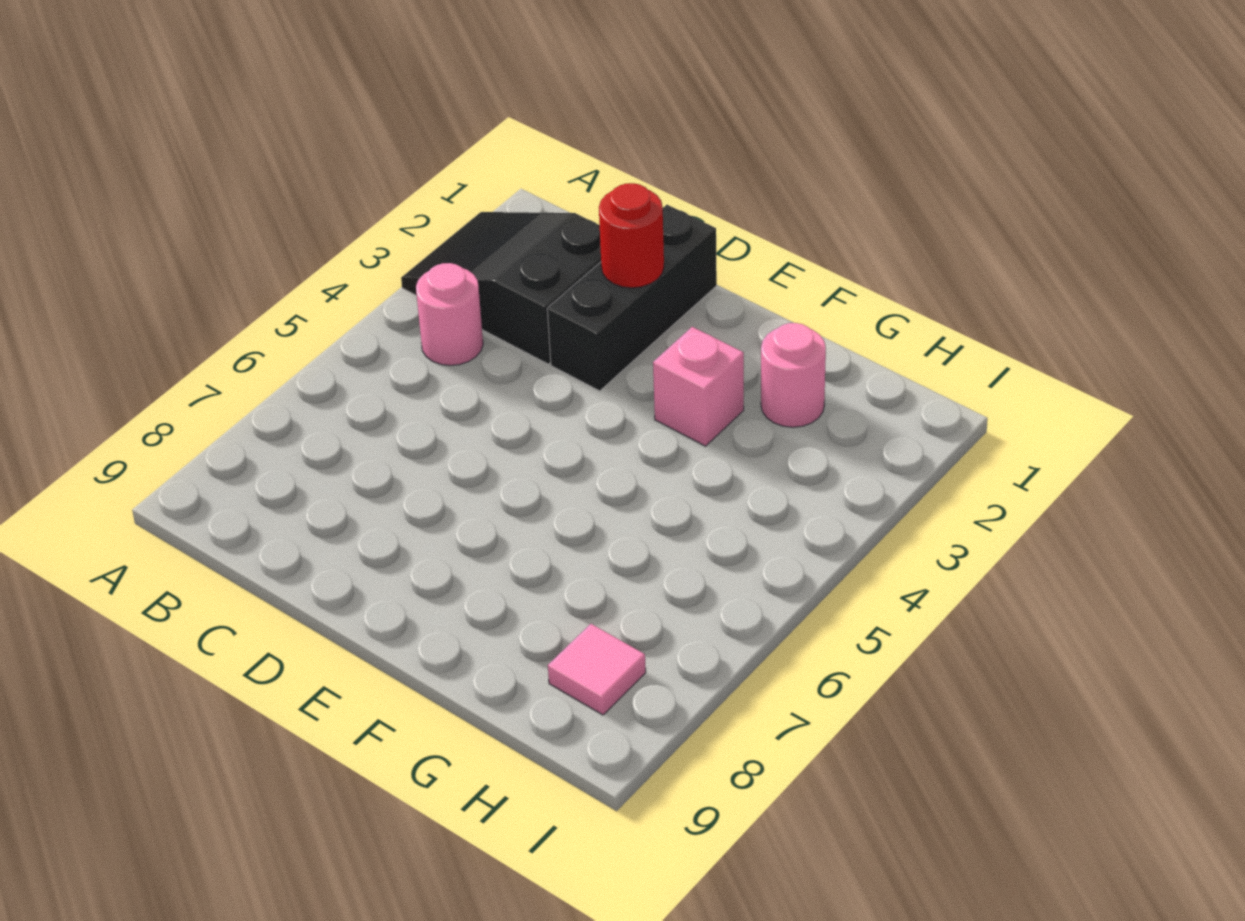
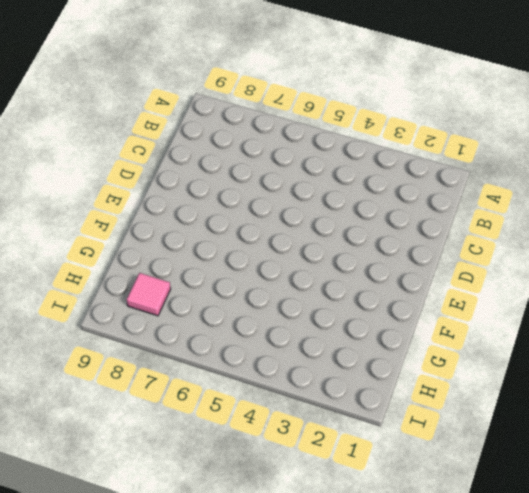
none -> black 2x3 slope [401,212,601,364]
none -> pink 1x1 round brick [416,263,483,365]

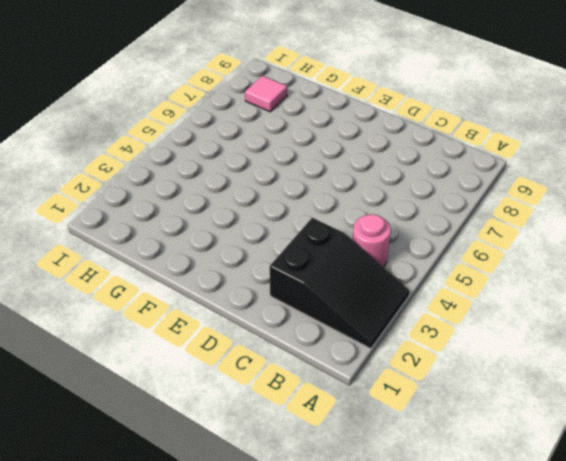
none -> black 1x3 brick [547,205,717,391]
none -> pink 1x1 brick [653,327,744,446]

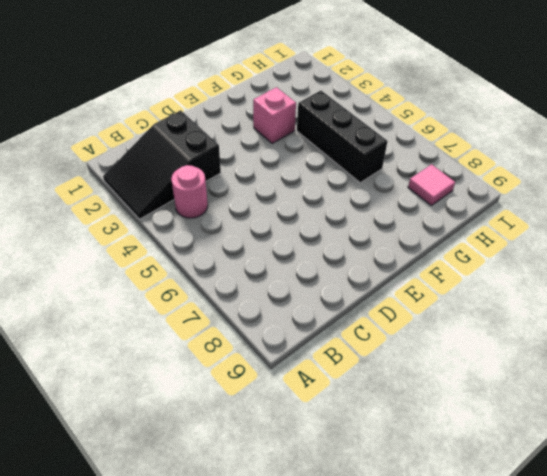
black 1x3 brick [297,91,388,183] -> black 1x3 brick moved to [547,205,717,391]
none -> pink 1x1 round brick [761,323,826,427]
none -> red 1x1 round brick [599,183,664,288]

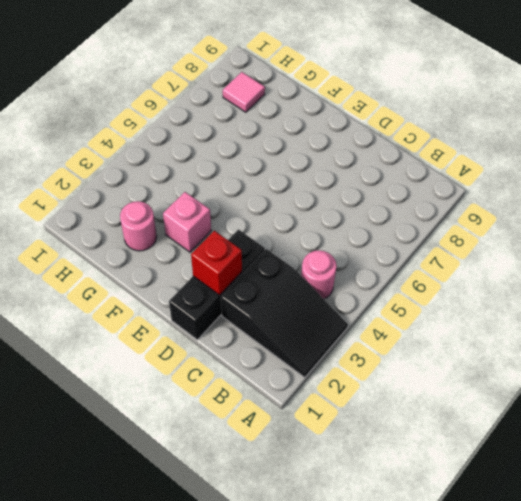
red 1x1 brick [191,231,242,295] -> red 1x1 round brick [599,183,664,288]

